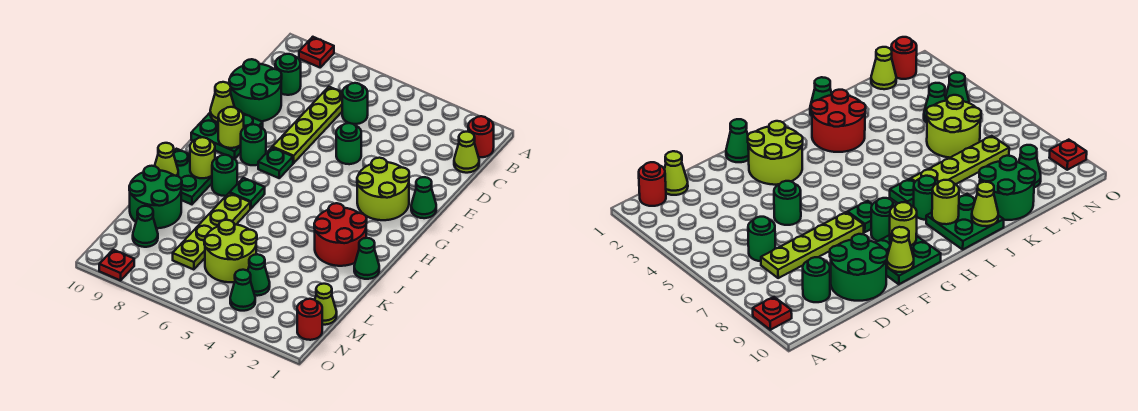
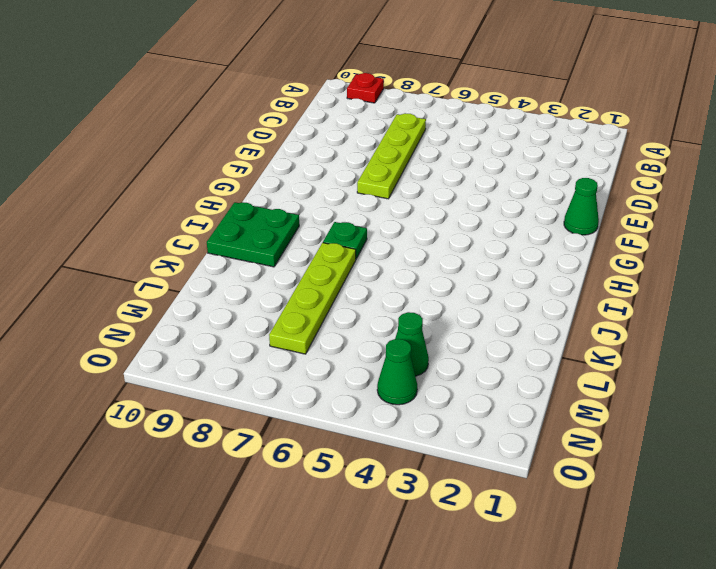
none -> red 1x1 round brick [468,116,494,157]
none -> lime 1x1 cone [454,132,479,173]
none -> green 1x1 round brick [342,83,368,124]
none -> green 1x1 round brick [275,54,301,95]

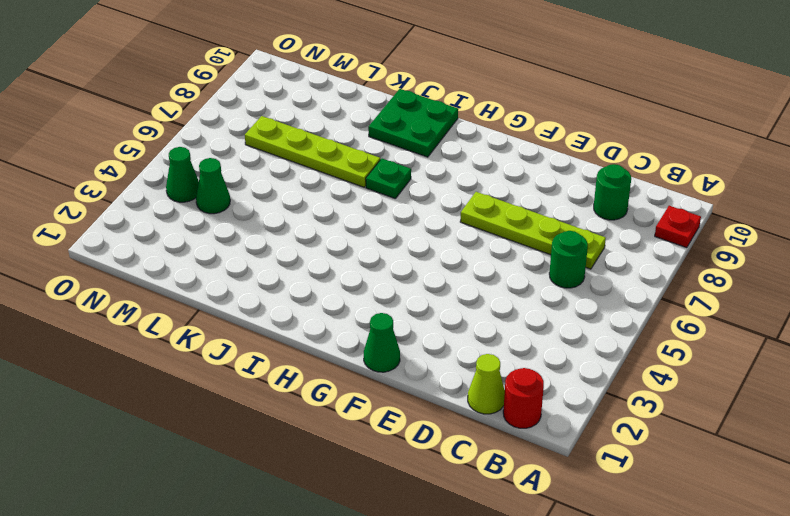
none -> green 2x2 round brick [229,59,282,121]
none -> green 1x1 round brick [336,123,361,164]
none -> lime 2x2 round brick [357,158,409,220]
none -> green 2x2 plate [191,113,263,159]

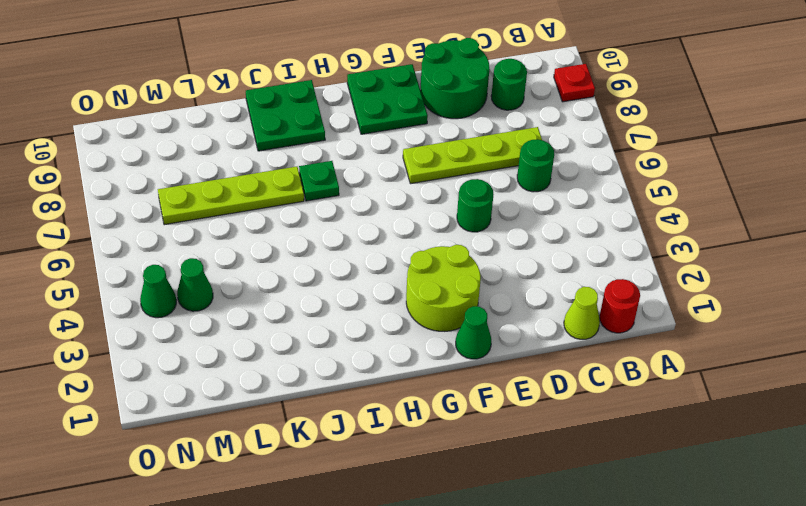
none -> green 1x1 plate [258,148,293,178]
none -> green 1x1 round brick [241,124,266,165]
none -> red 2x2 round brick [314,203,367,266]
none -> green 1x1 round brick [212,155,237,196]

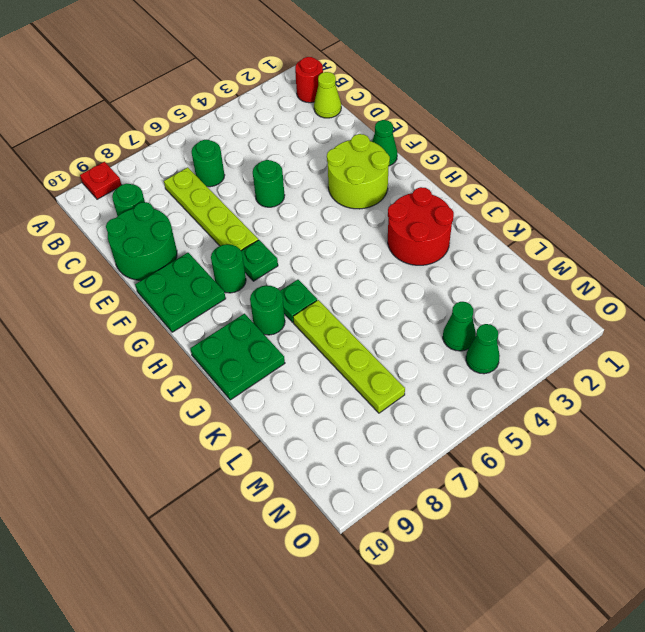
none -> green 1x1 cone [354,238,379,279]
none -> green 2x2 round brick [129,166,182,228]
none -> lime 2x2 round brick [204,220,257,282]
none -> lime 1x1 cone [315,284,337,325]

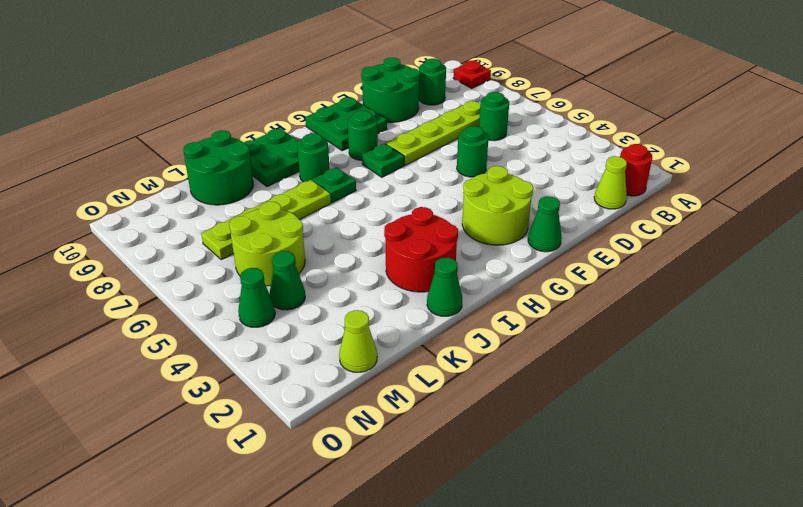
none -> green 1x1 cone [133,206,158,247]
none -> red 1x1 round brick [297,299,322,340]
none -> red 1x1 plate [99,250,134,280]
none -> lime 1x1 cone [210,82,234,122]

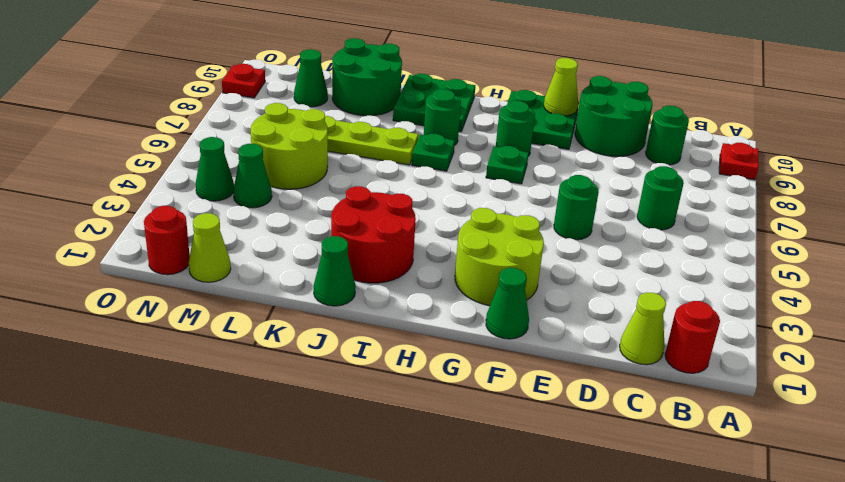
none -> lime 1x4 plate [272,87,342,163]
none -> lime 1x1 round brick [218,107,244,148]
none -> lime 1x1 round brick [190,137,215,178]
none -> lime 1x1 cone [155,143,178,176]

